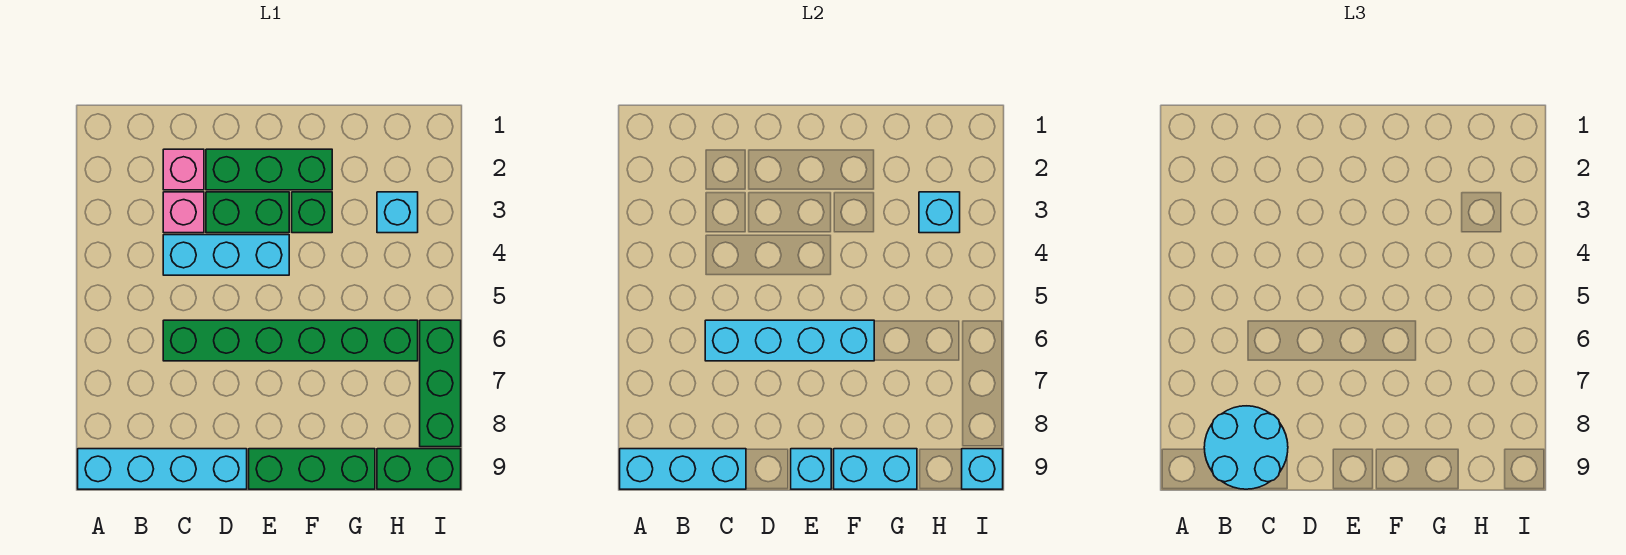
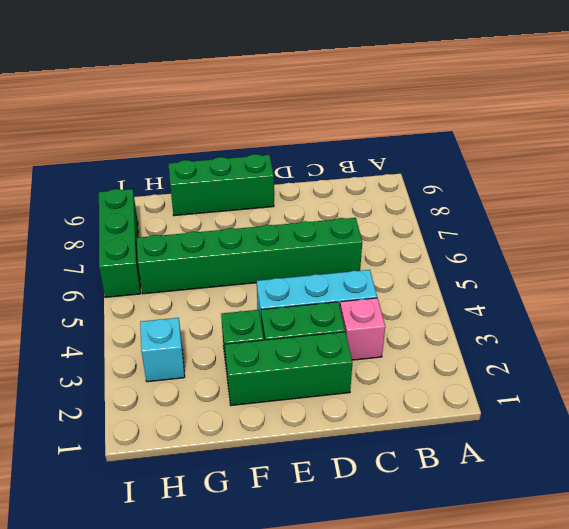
none -> cyan 1x4 brick [78,449,247,489]
none -> pink 1x1 brick [163,149,204,190]
none -> green 1x2 brick [377,449,461,489]

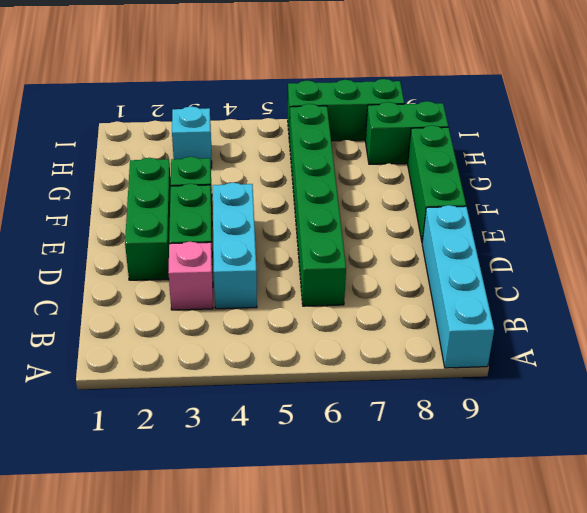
green 1x2 brick [365,101,448,164] -> green 1x2 brick turned to [377,449,461,489]
none -> pink 1x1 brick [163,149,204,190]
none -> cyan 1x3 brick [620,449,746,489]
none -> cyan 1x4 brick [705,320,874,361]

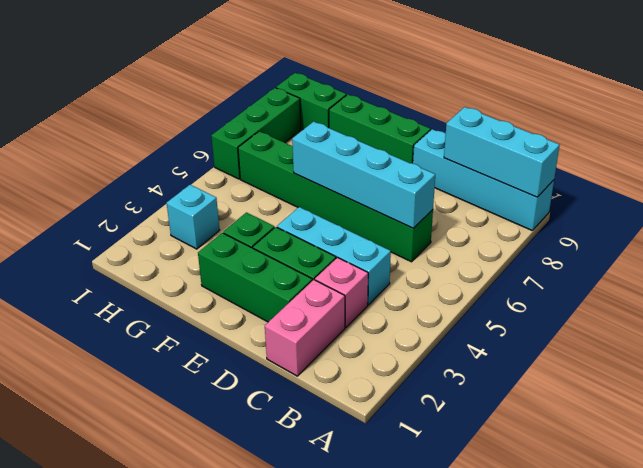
pink 1x2 brick [265,280,345,376] -> pink 1x1 brick [163,149,204,190]
none -> cyan 1x1 brick [791,449,831,489]
none -> cyan 1x2 brick [834,449,917,489]
none -> cyan 1x1 brick [919,192,960,233]

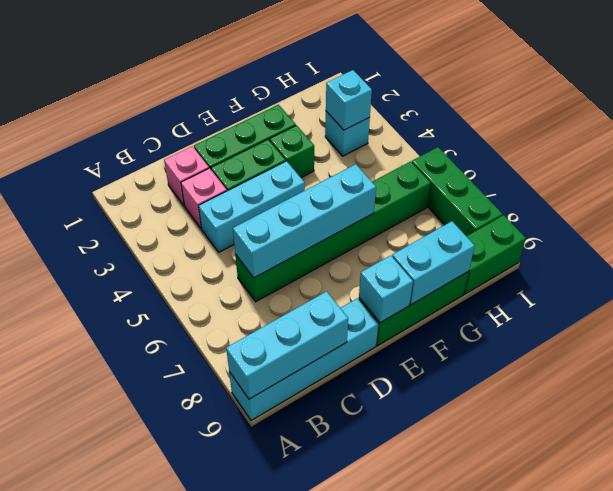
none -> cyan 1x1 brick [962,449,1003,489]
none -> cyan 2x2 round brick [1204,406,1288,489]

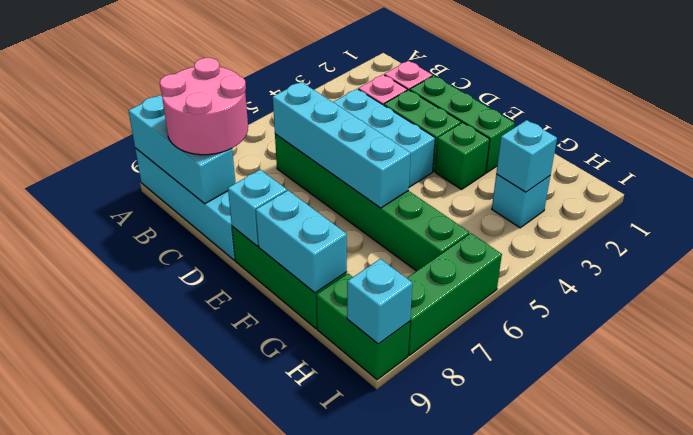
pink 2x2 round brick [160,58,248,155] -> cyan 2x2 round brick [1204,406,1288,489]

